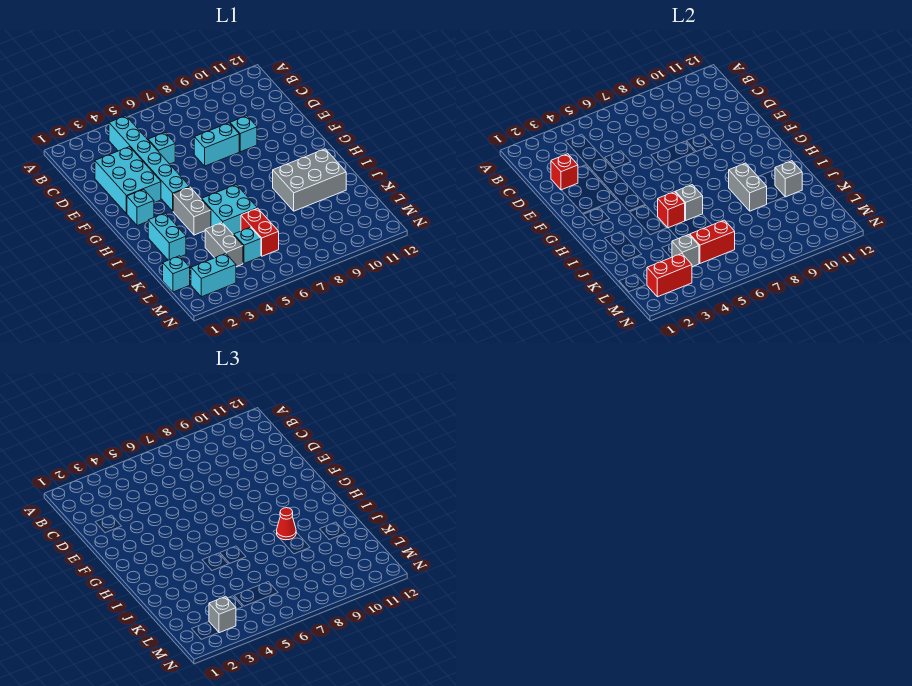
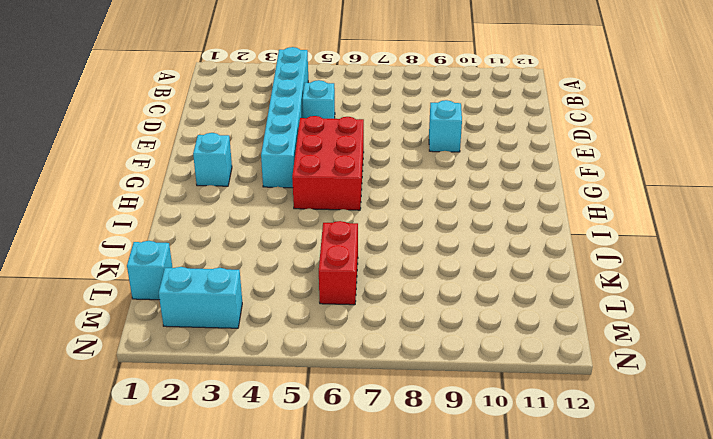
red 2x3 brick [292,116,364,210] -> none
none -> cyan 2x3 brick [95,147,161,214]
none -> cyan 1x2 brick [194,123,239,166]
none -> grey 1x2 brick [173,187,211,235]

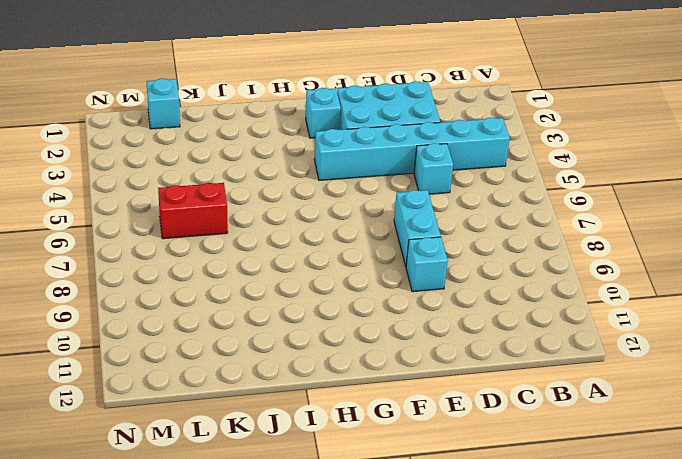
none -> grey 1x2 brick [173,187,211,235]
none -> cyan 1x2 brick [148,213,186,260]
none -> cyan 2x2 brick [202,185,257,235]

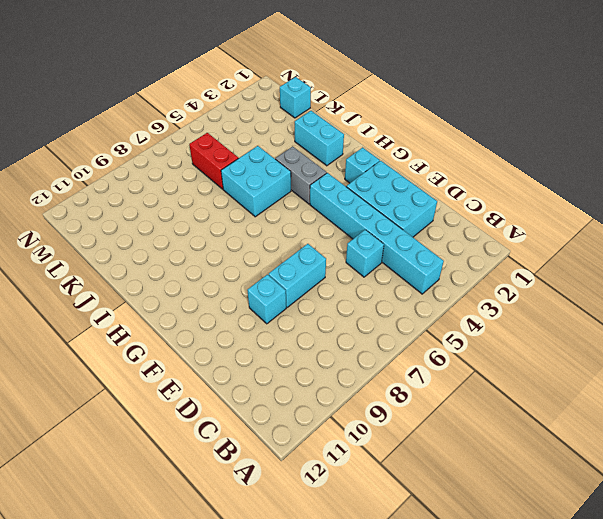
none -> grey 2x3 brick [273,149,346,211]
none -> grey 1x2 brick [205,223,243,267]
none -> cyan 1x1 brick [234,227,261,263]

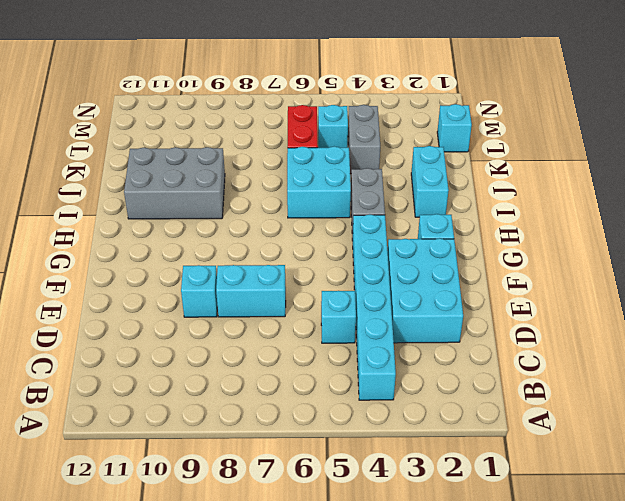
none -> cyan 1x2 brick [191,253,236,297]
none -> red 1x1 brick [551,154,578,190]
none -> red 1x1 brick [658,192,685,228]

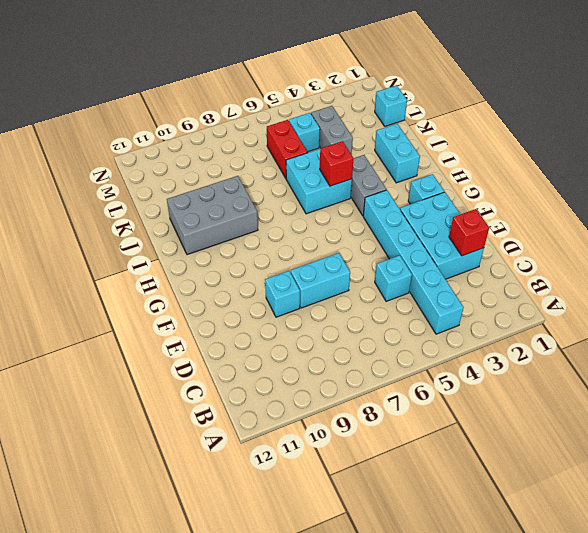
none -> cyan 1x2 brick [191,253,236,297]
none -> grey 1x1 brick [675,185,703,220]
none -> grey 1x2 brick [729,163,767,211]

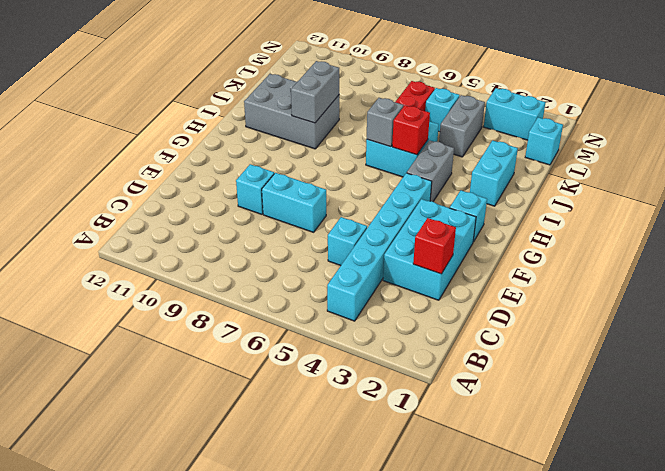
none -> grey 1x1 brick [775,161,802,197]
none -> grey 1x1 brick [672,235,699,267]
none -> red 1x2 brick [690,220,735,263]

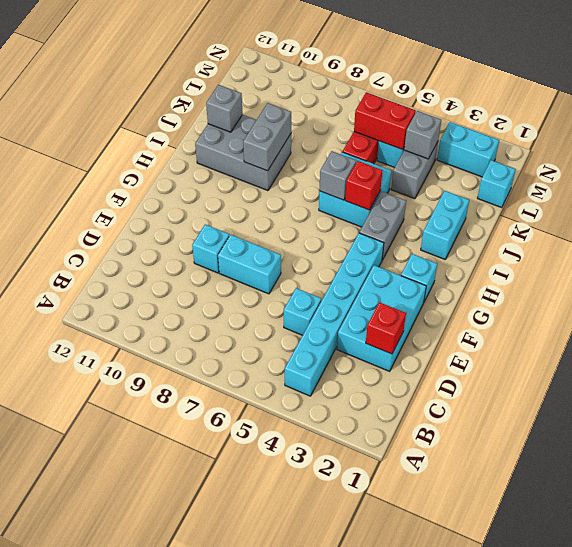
none -> red 1x2 brick [647,253,692,297]
none -> red 1x1 cone [277,508,296,540]
none -> grey 1x1 brick [209,596,236,633]

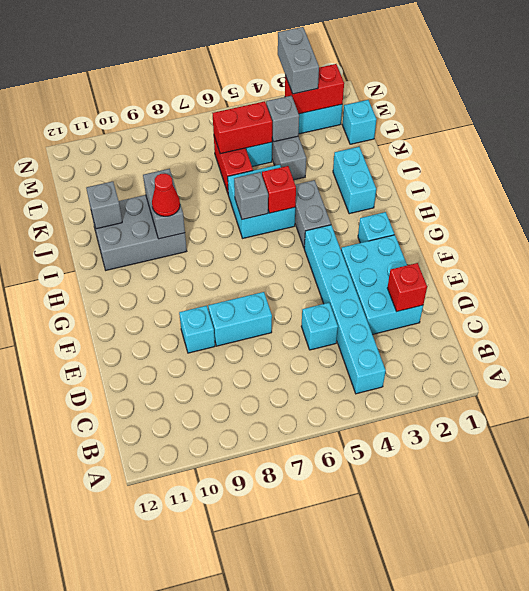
grey 1x2 brick [278,27,319,94] -> grey 1x1 brick [209,596,236,633]

